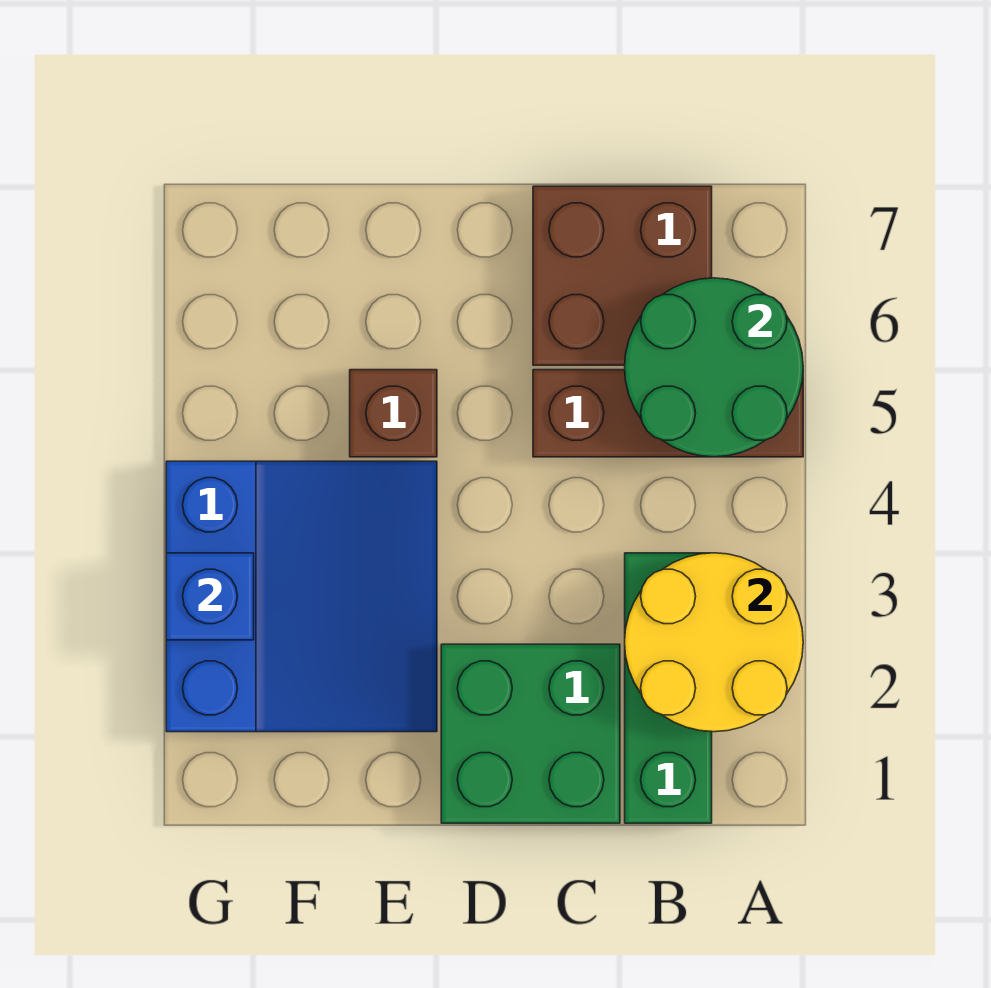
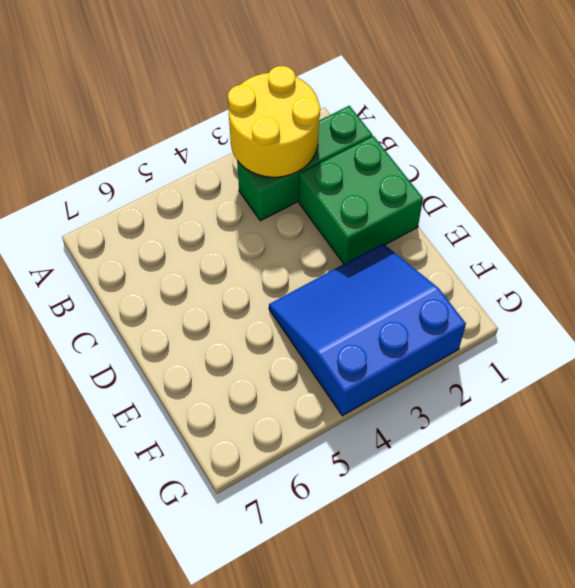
none -> brown 1x3 brick [533,370,803,457]
none -> brown 2x2 brick [533,186,712,365]

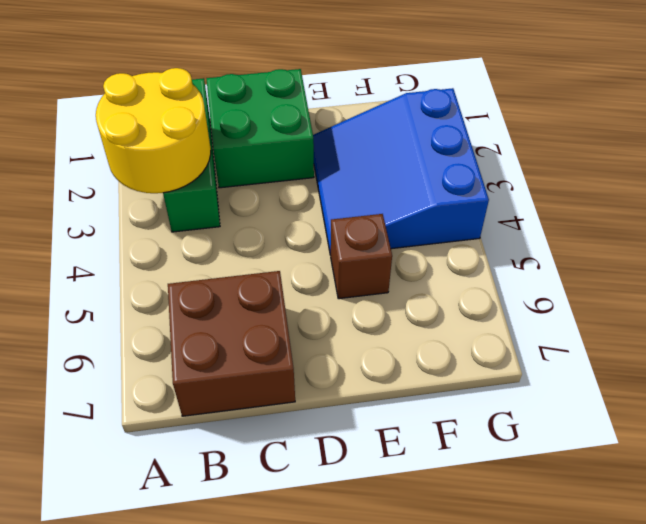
none -> brown 1x3 brick [533,370,803,457]
none -> green 2x2 round brick [625,278,803,457]

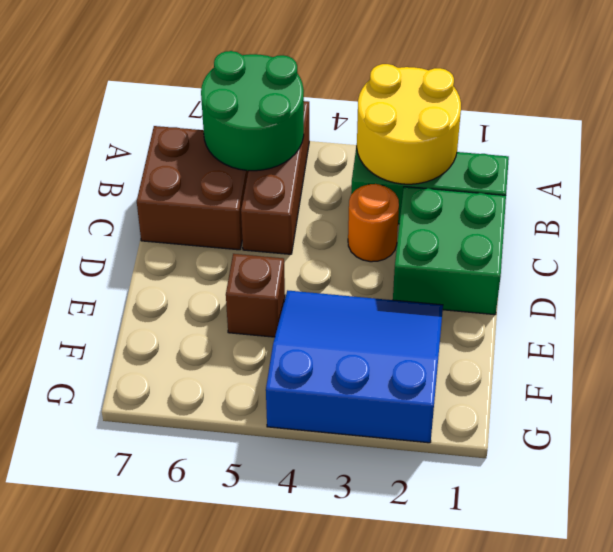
orange 1x1 round brick [348,184,399,262] -> none
none -> blue 1x1 brick [166,553,254,640]

